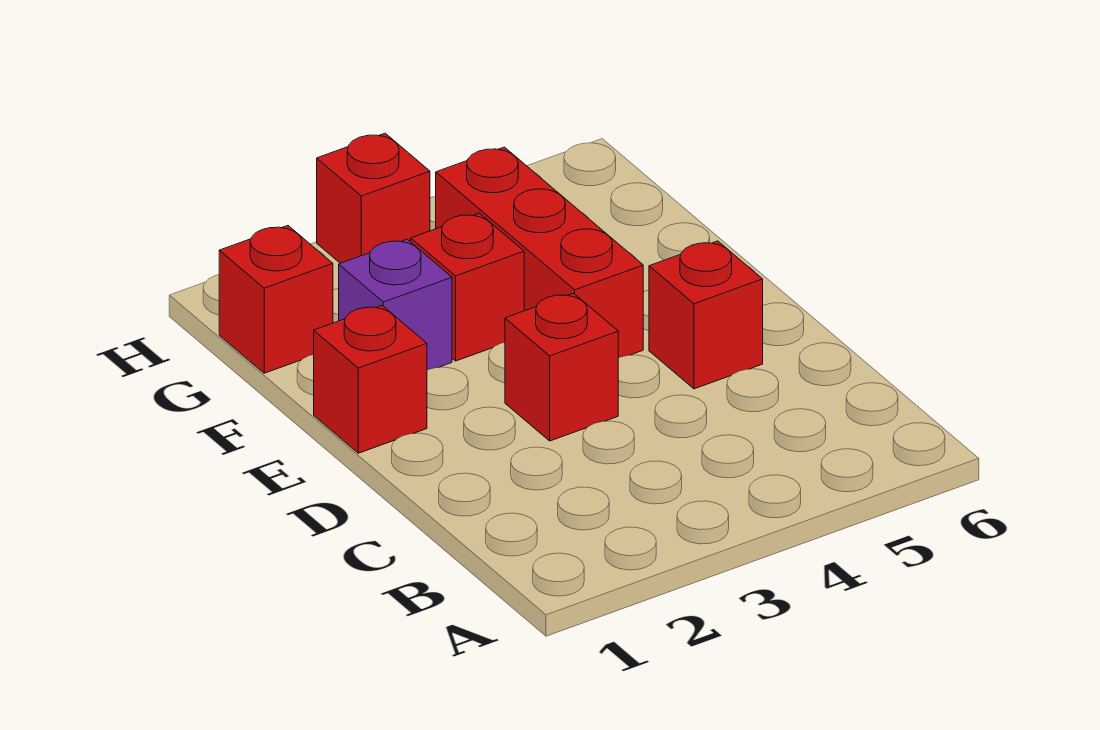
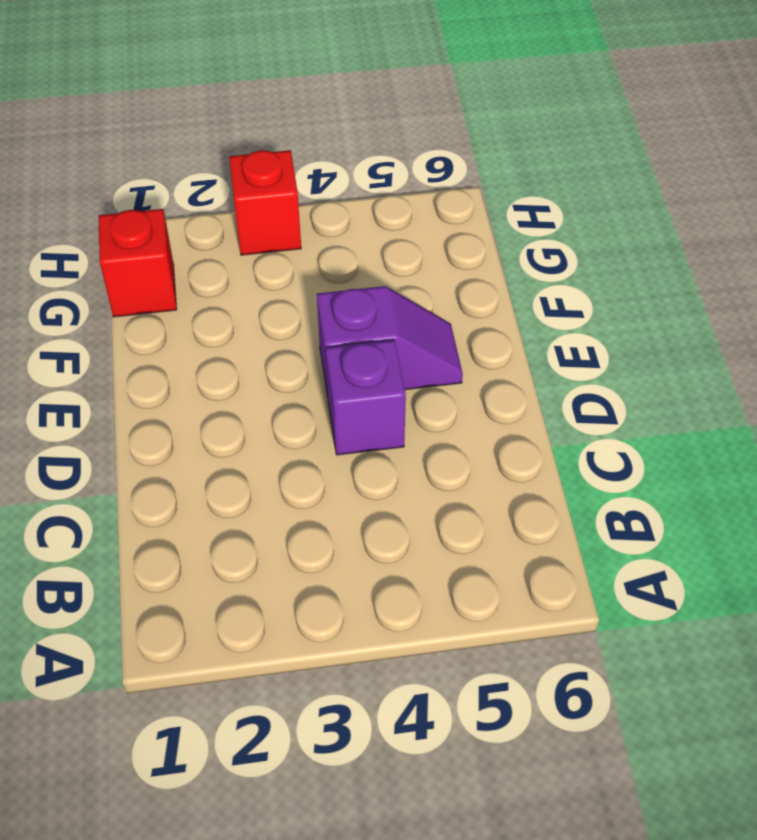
purple 1x1 brick [325,340,406,455] -> purple 1x1 brick moved to [339,239,452,370]
purple 1x2 slope [317,286,463,397] -> red 1x3 brick [436,147,643,358]
none -> red 1x1 brick [505,293,618,441]
none -> red 1x1 brick [649,241,763,389]

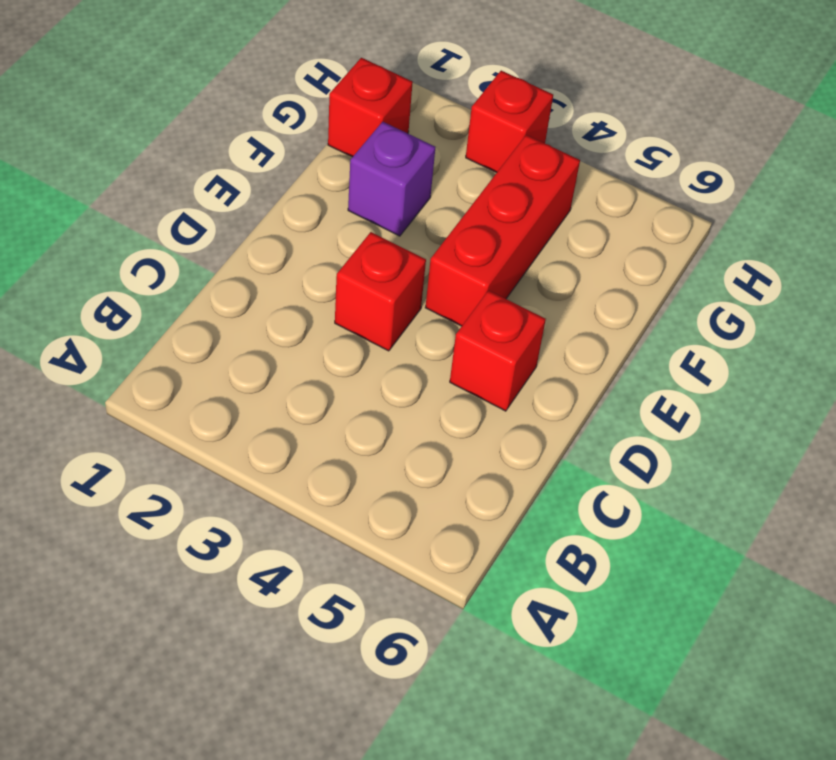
none -> red 1x1 brick [314,306,427,453]
none -> red 1x1 brick [411,213,524,361]

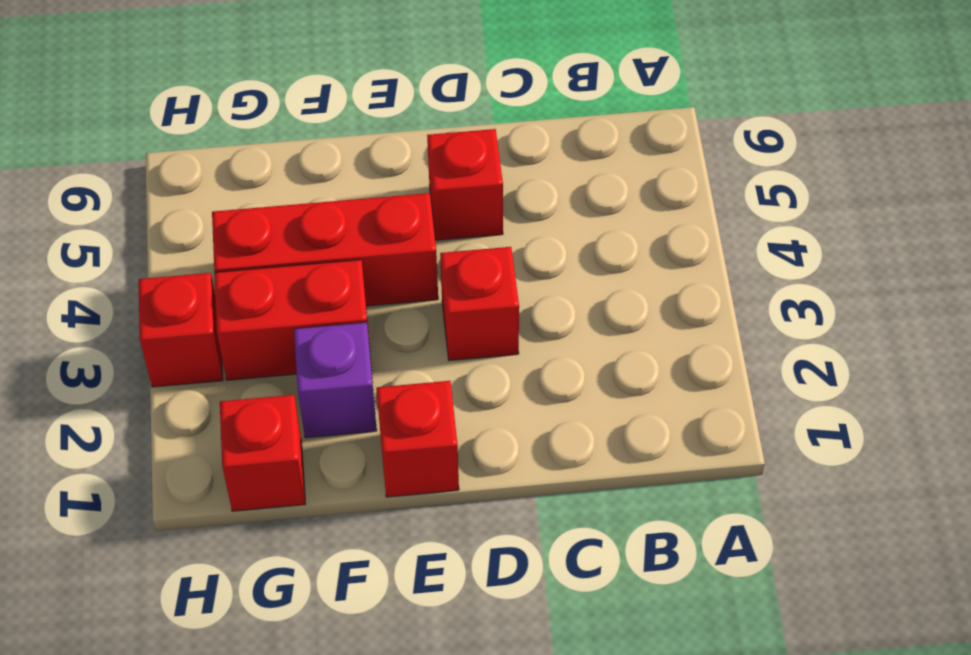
red 1x2 brick [214,260,370,380] -> red 1x1 brick [411,213,524,361]

